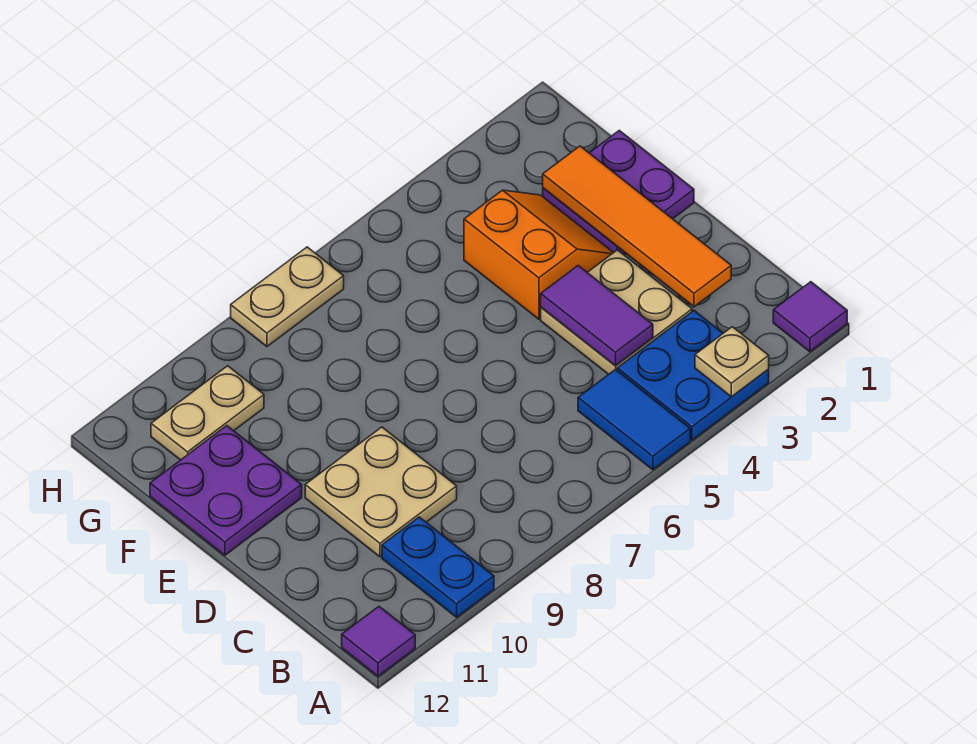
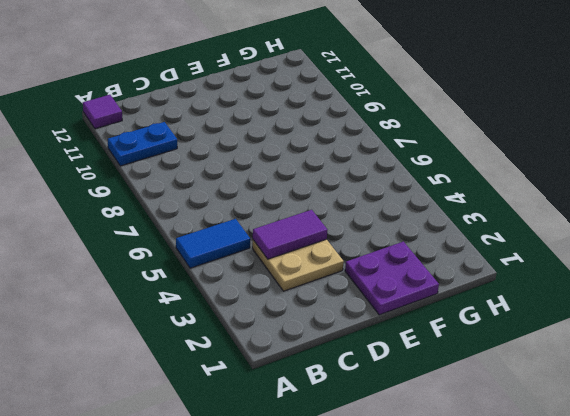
none -> purple 1x1 tile [773,282,847,352]
none -> blue 2x2 plate [617,311,769,440]
none -> tan 2x2 plate [305,427,457,557]

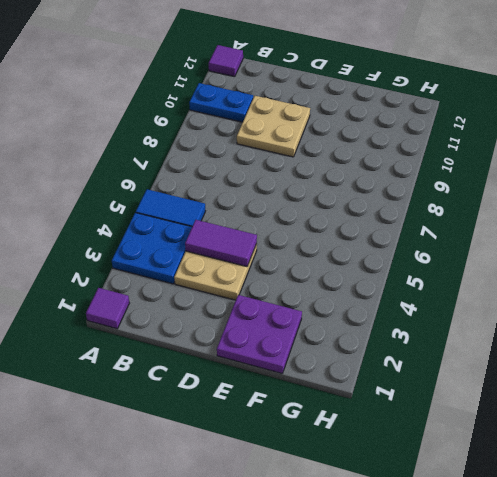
none -> orange 2x2 slope [464,190,613,319]
none -> purple 2x2 plate [150,426,302,555]
none -> tan 1x2 plate [151,366,264,460]

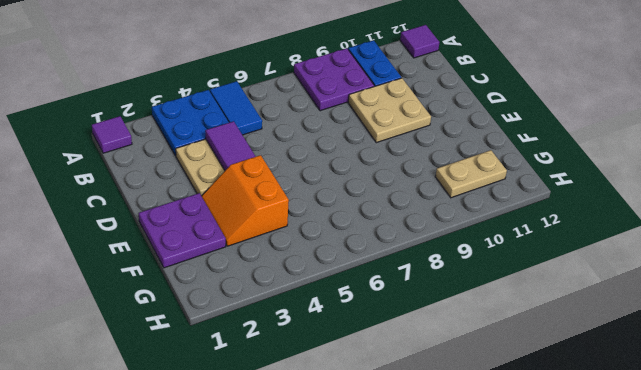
purple 2x2 plate [294,48,374,111] -> purple 2x2 plate moved to [150,426,302,555]
none -> tan 1x2 plate [231,247,344,346]
none -> tan 1x1 plate [695,327,769,397]
none -> orange 1x4 tile [543,146,731,307]

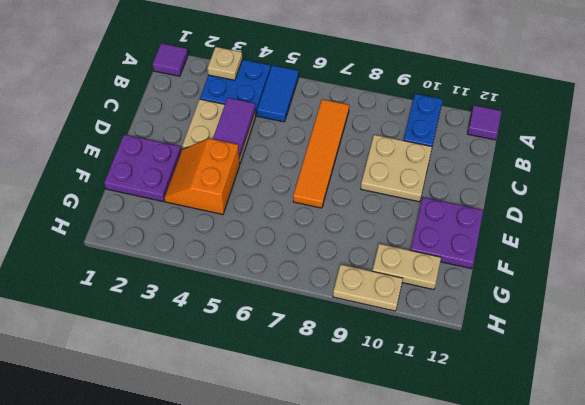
orange 1x4 tile [293,99,349,208] -> orange 1x4 tile moved to [543,146,731,307]
tan 1x2 plate [333,264,403,311] -> tan 1x2 plate moved to [231,247,344,346]

